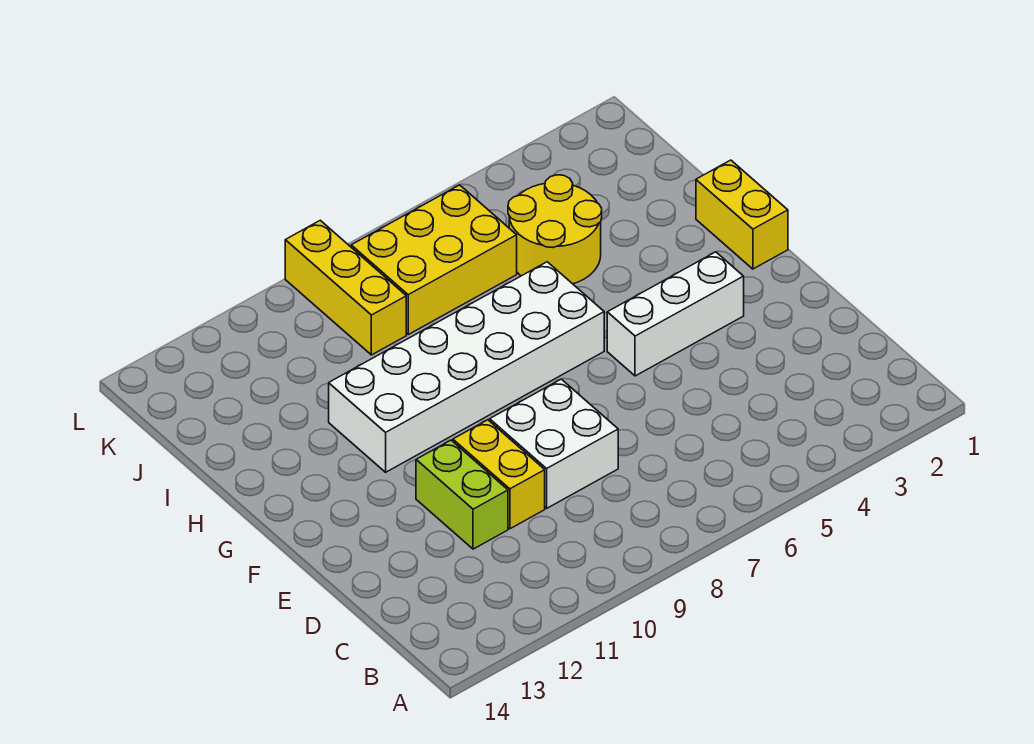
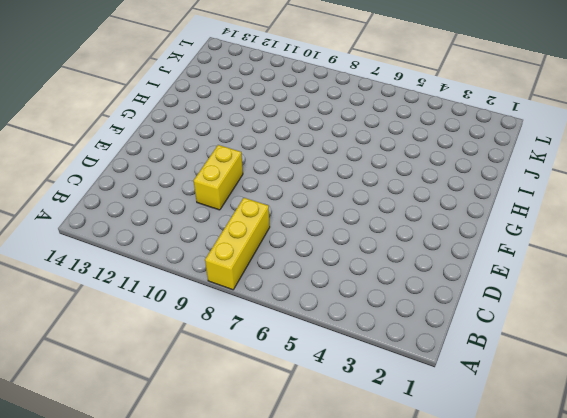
yellow 1x3 brick [205,198,270,290] -> yellow 1x3 brick moved to [285,220,406,355]
none -> white 2x2 brick [490,379,618,508]
none -> lime 1x2 brick [416,440,508,549]

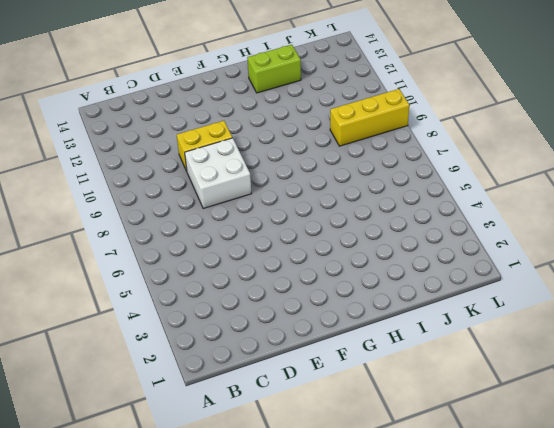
lime 1x2 brick [247,45,301,93] -> lime 1x2 brick moved to [416,440,508,549]
none -> white 1x3 brick [607,252,744,376]
none -> yellow 1x2 brick [696,160,788,269]

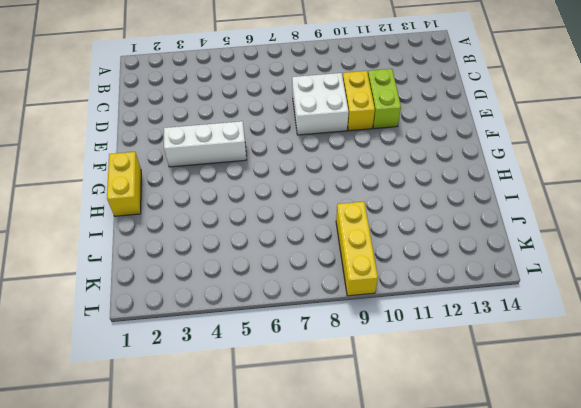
none -> white 2x6 brick [329,262,604,472]
none -> yellow 2x2 round brick [508,175,602,284]

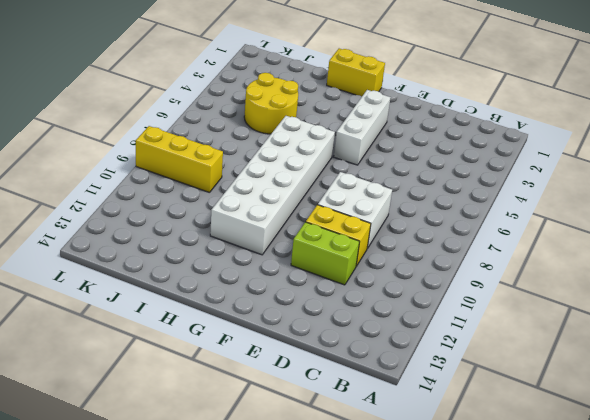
none -> yellow 2x3 brick [351,185,517,334]

